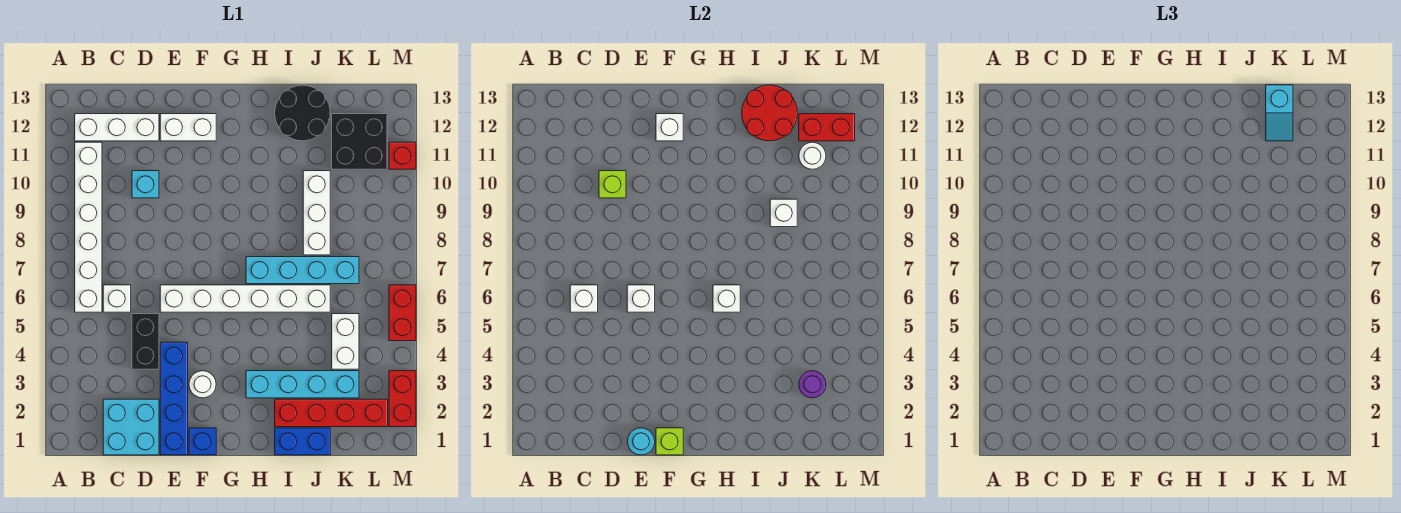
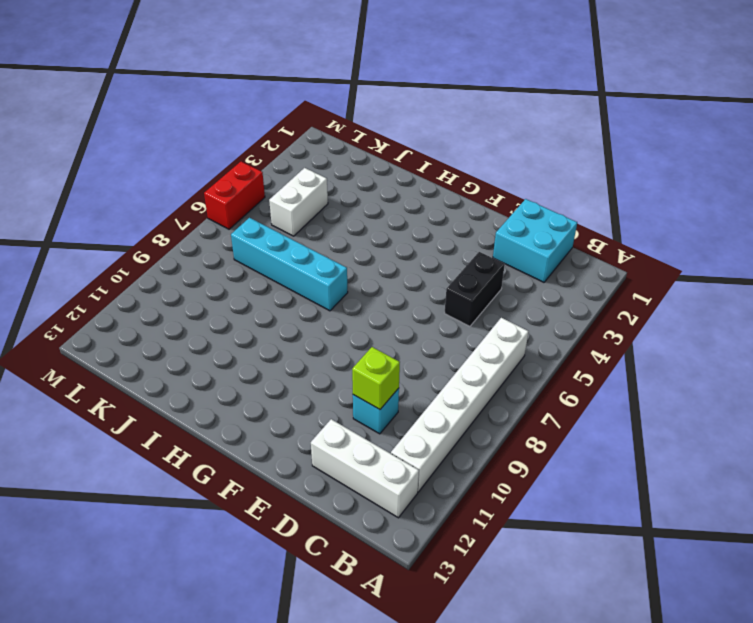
none -> white 1x1 brick [103,285,131,312]
none -> blue 1x4 brick [160,342,188,455]
none -> white 1x6 brick [160,285,330,312]
none -> white 1x2 brick [160,114,216,141]

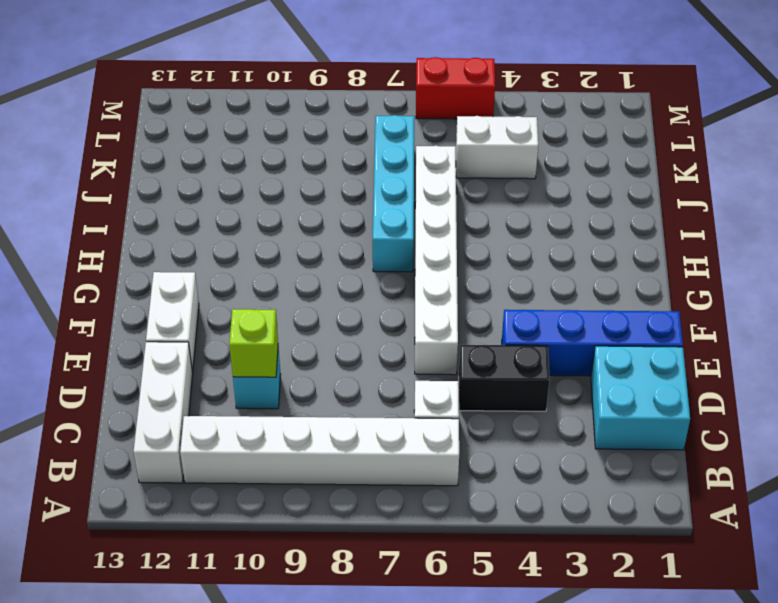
none -> blue 1x1 brick [189,428,216,455]
none -> white 1x1 round brick [189,371,216,398]
none -> cyan 1x4 brick [246,371,359,398]
none -> blue 1x2 brick [275,428,330,455]

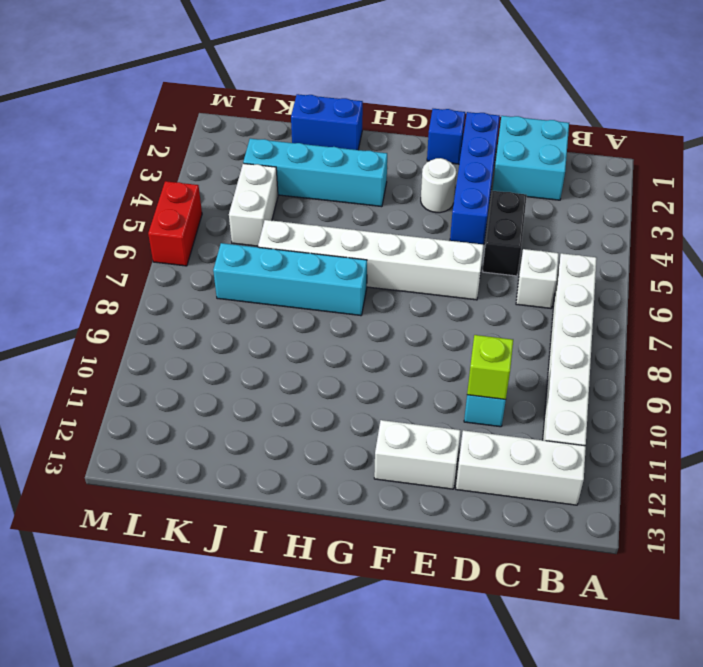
none -> red 1x4 brick [275,399,388,427]
none -> black 2x2 round brick [275,85,330,141]
none -> white 1x3 brick [303,171,330,255]
none -> black 2x2 brick [332,114,388,169]

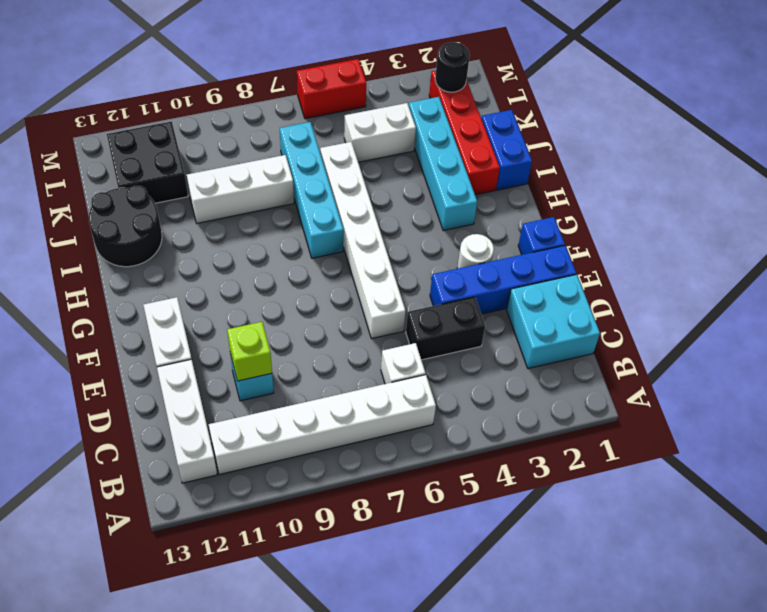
black 1x1 round brick [435,42,470,92] -> none
none -> red 1x2 brick [389,371,416,427]
none -> red 1x1 brick [389,142,416,169]
none -> white 1x1 brick [570,285,598,312]
none -> cyan 1x1 round brick [627,428,655,455]

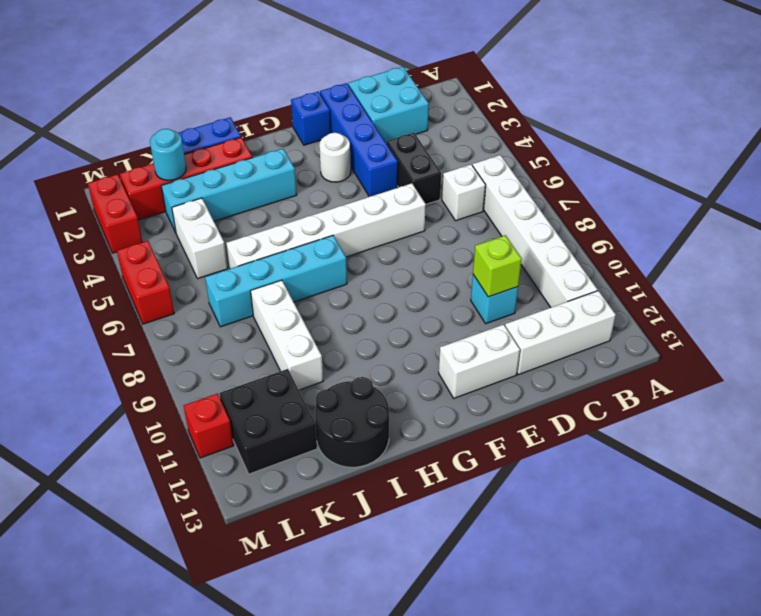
cyan 1x1 round brick [150,129,186,180] -> cyan 1x1 round brick moved to [627,428,655,455]
none -> white 1x1 brick [570,285,598,312]
none -> white 1x1 brick [627,285,655,312]
none -> lime 1x1 brick [656,428,683,455]
none -> white 1x1 brick [656,114,683,141]

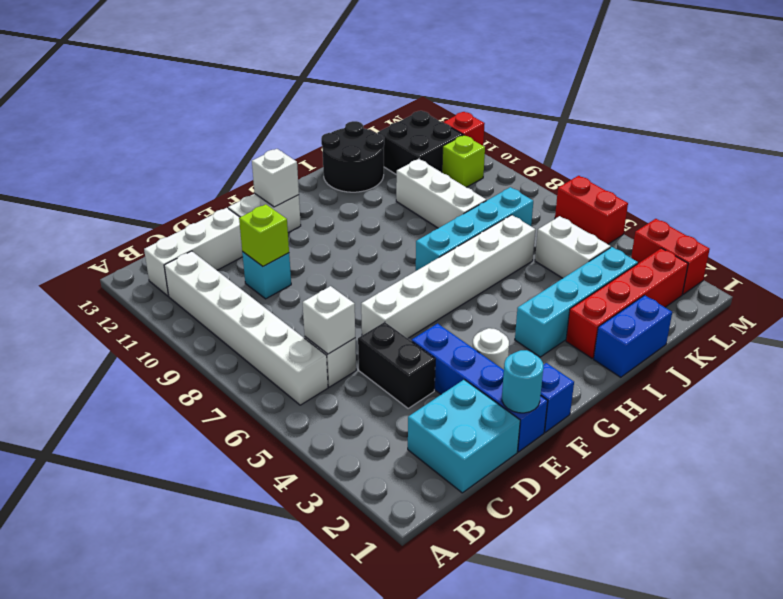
lime 1x1 brick [442,135,485,187] -> lime 1x1 brick moved to [656,428,683,455]
none -> white 1x1 brick [627,285,655,312]
none -> white 1x1 brick [713,285,740,312]
none -> red 2x2 round brick [742,85,797,141]
none -> white 1x1 brick [770,199,797,227]

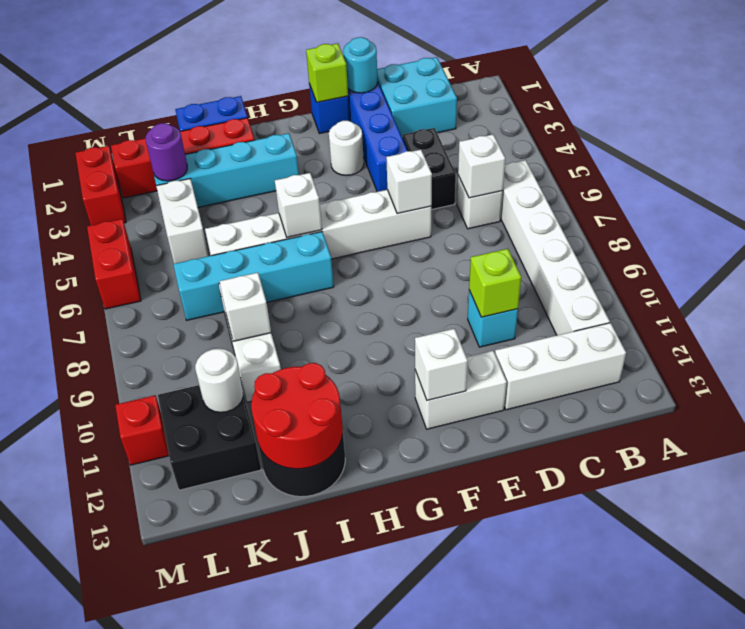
none -> red 1x2 brick [799,114,855,141]
none -> cyan 1x2 slope [1266,85,1293,141]

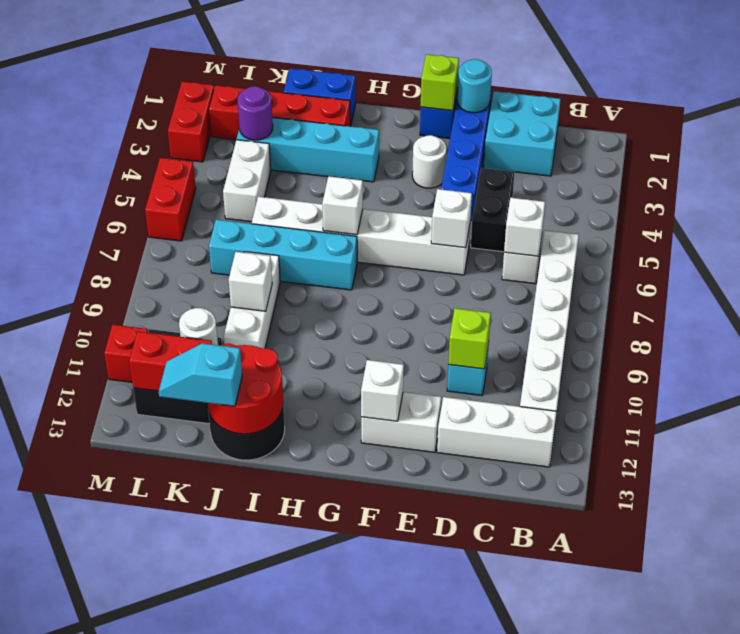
cyan 1x2 slope [159,343,242,406] -> cyan 1x2 slope turned to [1266,85,1293,141]

